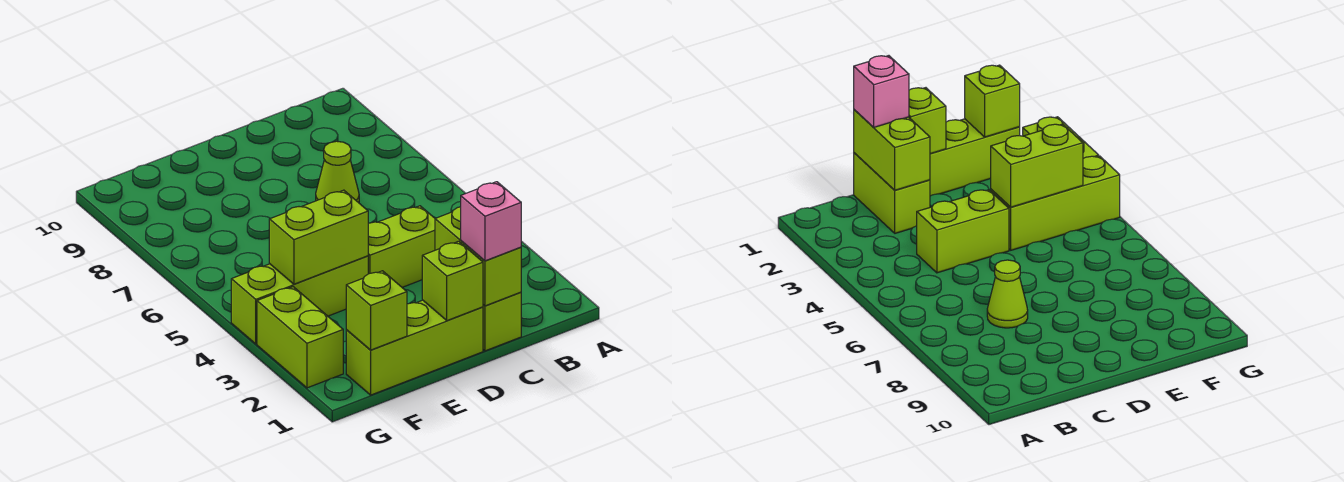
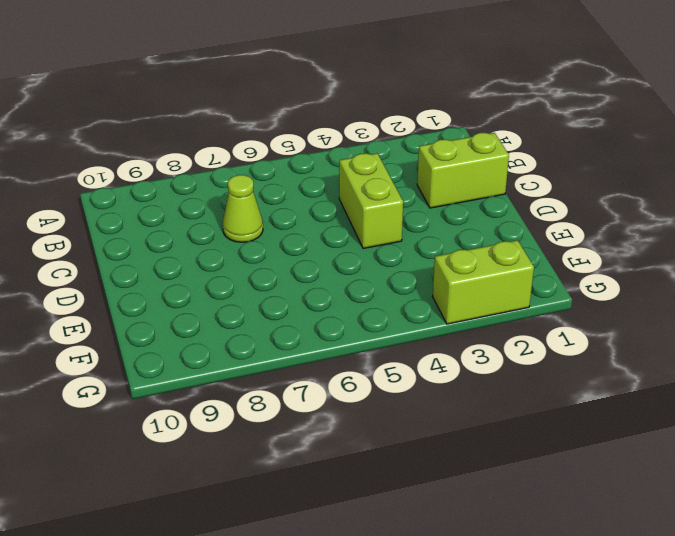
none -> lime 1x3 brick [346,300,483,395]
none -> lime 1x3 brick [231,256,368,344]

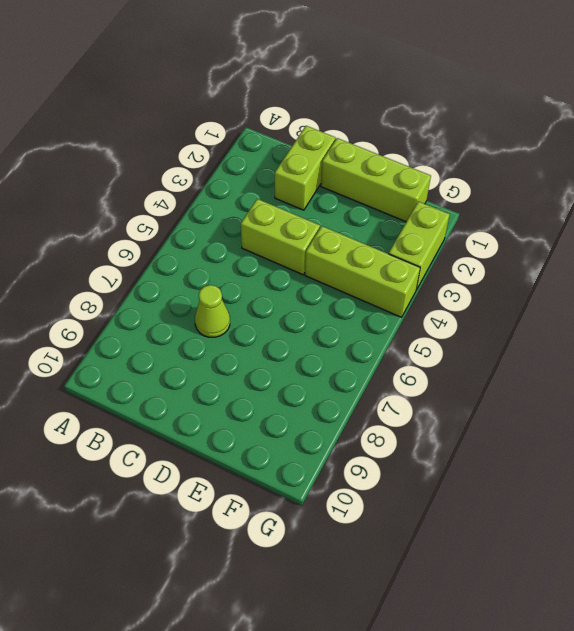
none -> lime 1x2 brick [435,207,521,306]
none -> lime 1x1 brick [422,241,483,321]

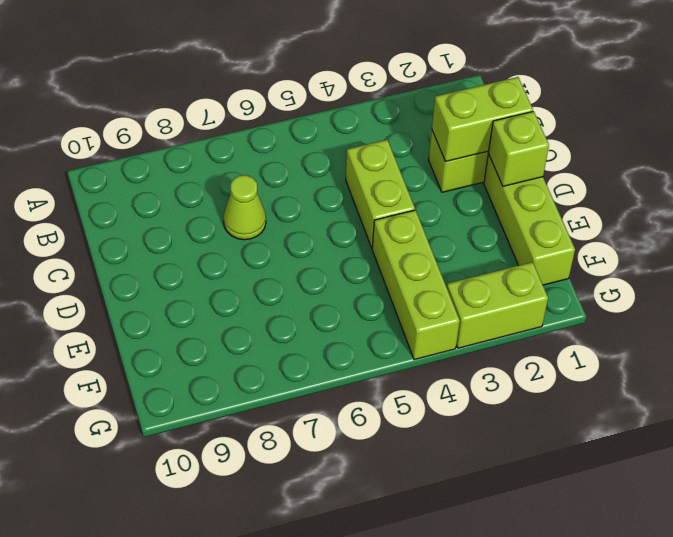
none -> lime 1x2 brick [269,190,368,284]
none -> lime 1x1 brick [346,271,407,350]

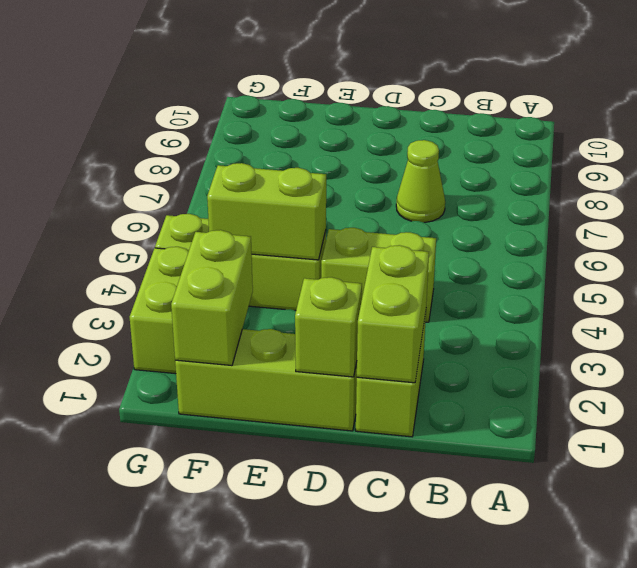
lime 1x2 brick [171,230,253,366] -> lime 1x1 brick [346,271,407,350]
none -> pink 1x1 brick [461,182,521,261]

